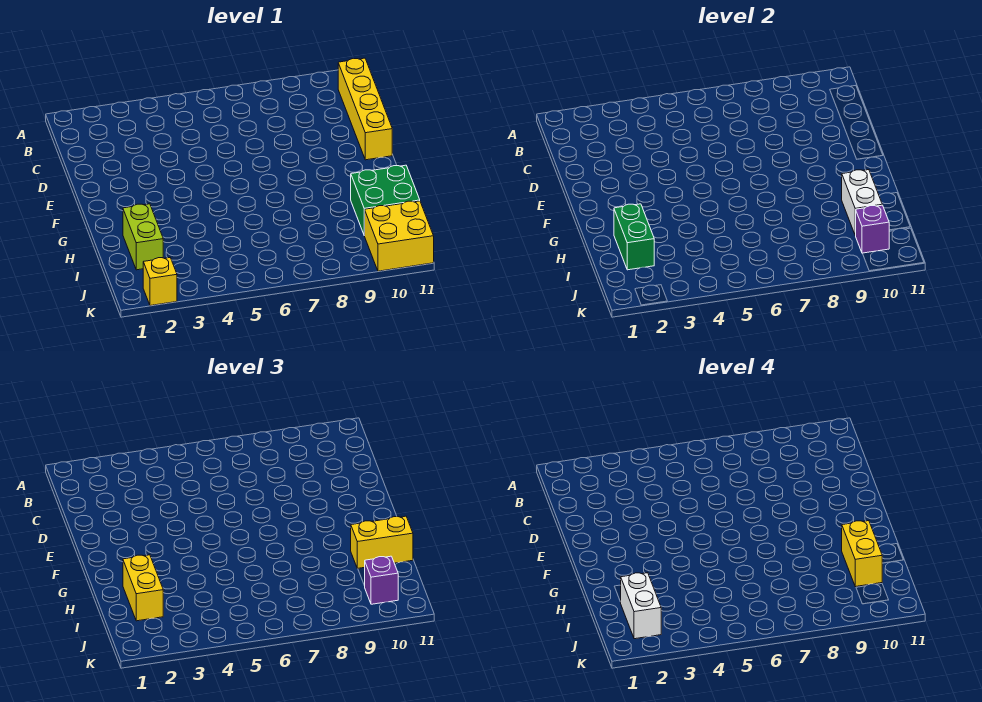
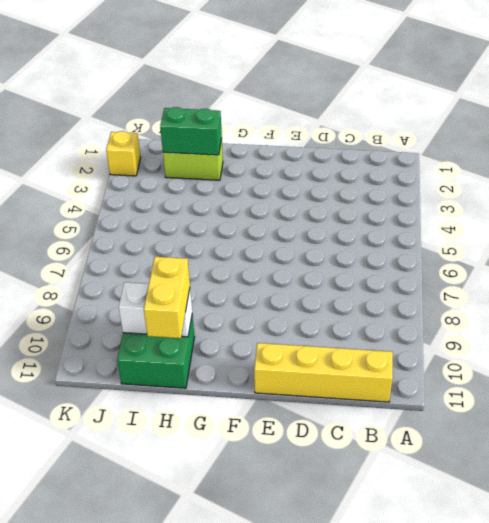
none -> yellow 2x2 brick [364,201,434,271]
none -> purple 1x1 brick [855,205,889,253]
none -> yellow 1x2 brick [123,555,163,621]

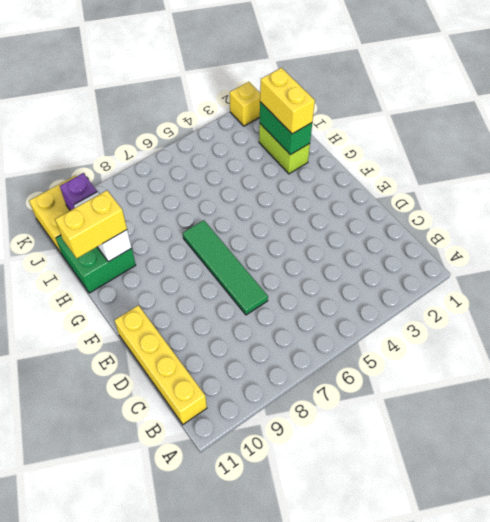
green 1x4 tile [183,220,268,315] -> none
none -> purple 1x1 brick [365,556,398,604]
none -> yellow 1x2 brick [842,521,882,587]
none -> white 1x2 brick [621,573,661,639]

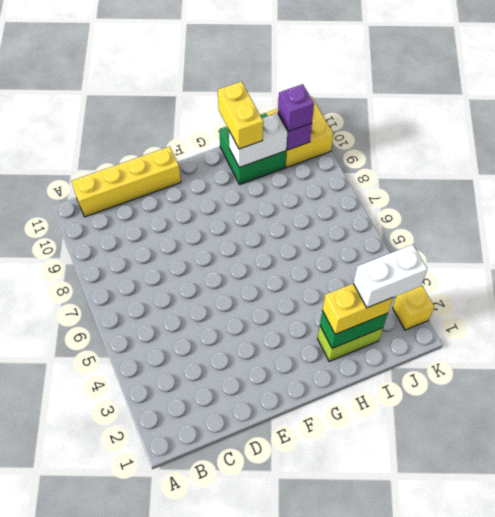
none -> yellow 1x2 brick [842,521,882,587]

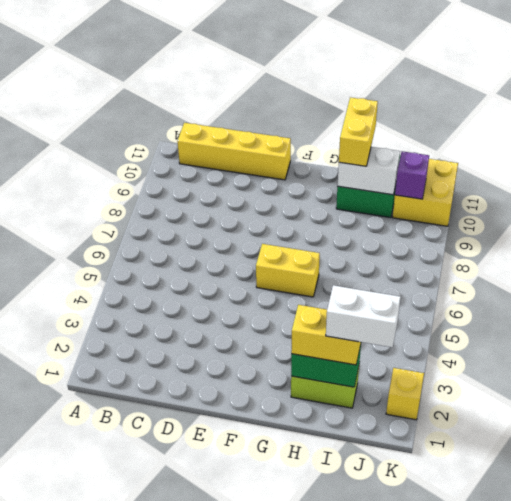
yellow 1x2 brick [256,244,320,297] -> yellow 1x2 brick moved to [842,521,882,587]
none -> purple 1x1 brick [365,556,398,604]

